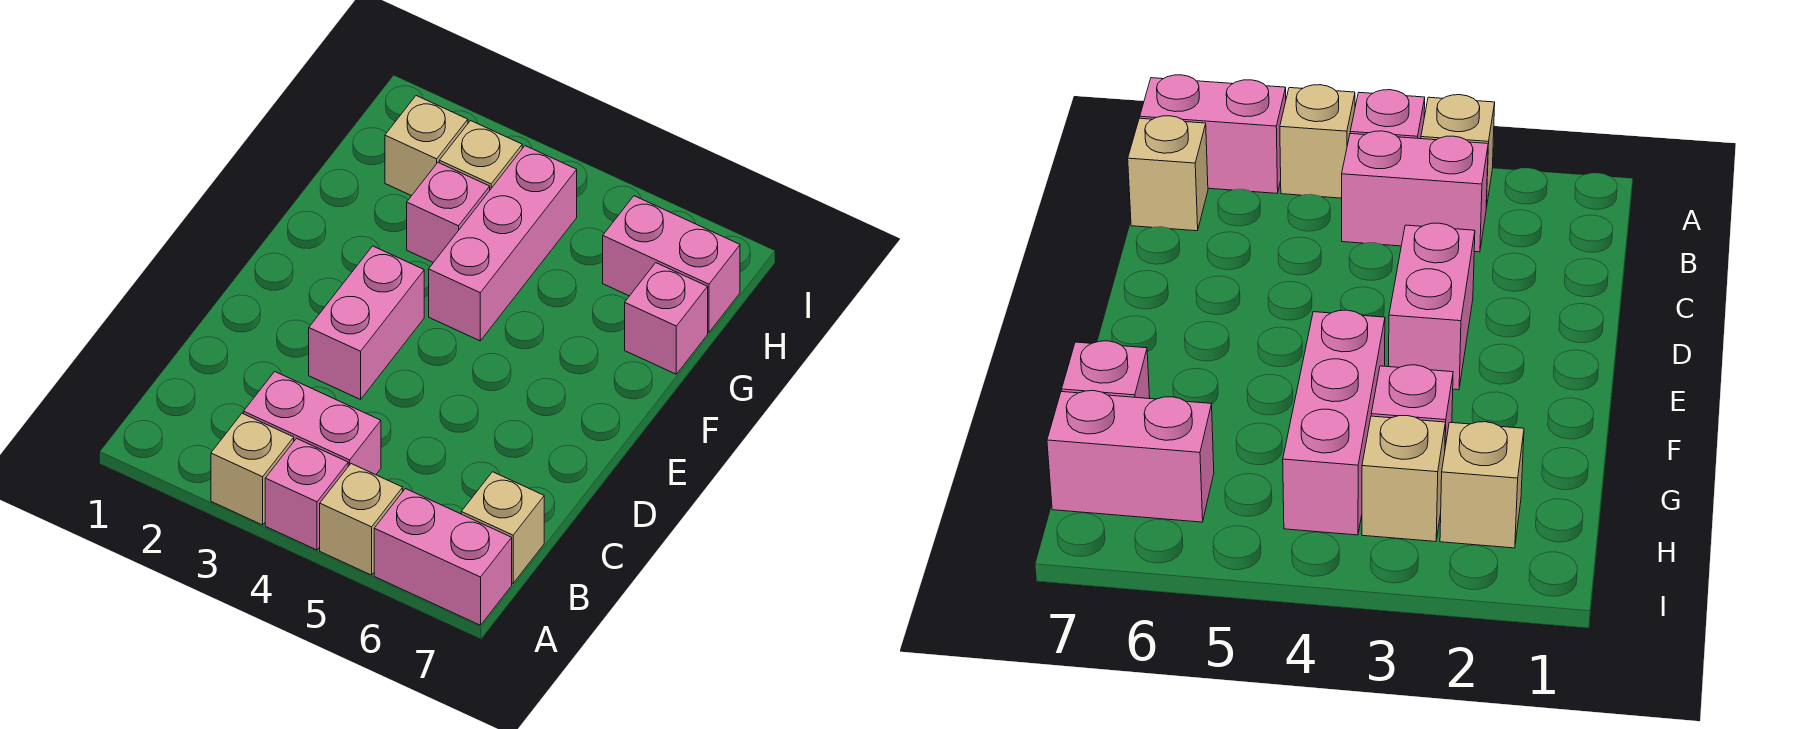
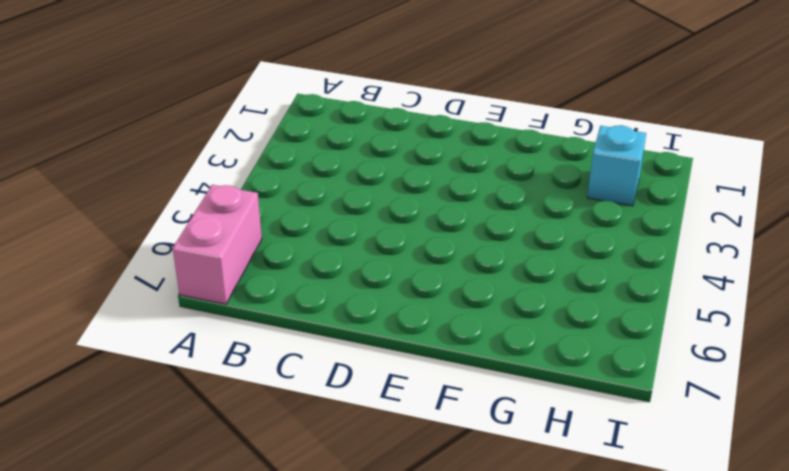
cyan 1x1 brick [587,125,646,206] -> tan 1x1 brick [385,96,468,196]
none -> tan 1x1 brick [211,413,294,525]
none -> pink 1x1 brick [265,438,348,550]
none -> tan 1x1 brick [320,464,403,575]

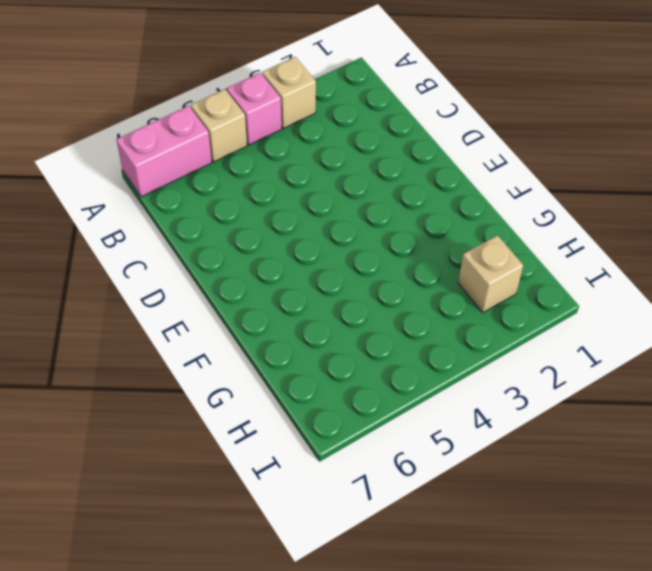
none -> pink 1x2 brick [243,372,381,475]
none -> tan 1x1 brick [461,472,544,583]
none -> pink 1x2 brick [309,246,424,399]

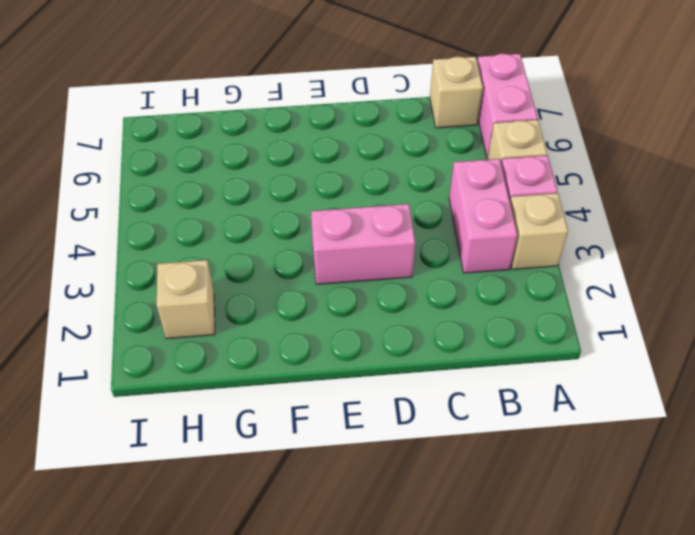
none -> pink 1x3 brick [429,146,577,341]
none -> pink 1x1 brick [407,163,490,263]
none -> pink 1x1 brick [625,263,708,374]

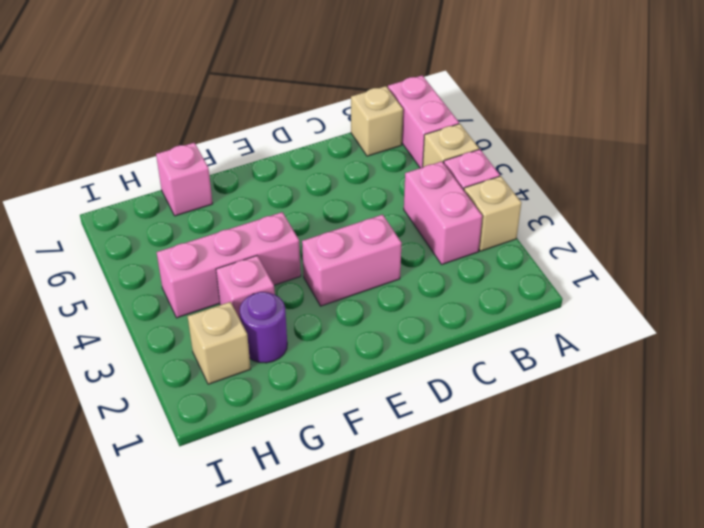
purple 1x1 round brick [239,292,287,363] -> none
none -> tan 1x1 brick [439,121,522,190]
none -> pink 1x2 brick [603,196,740,332]

